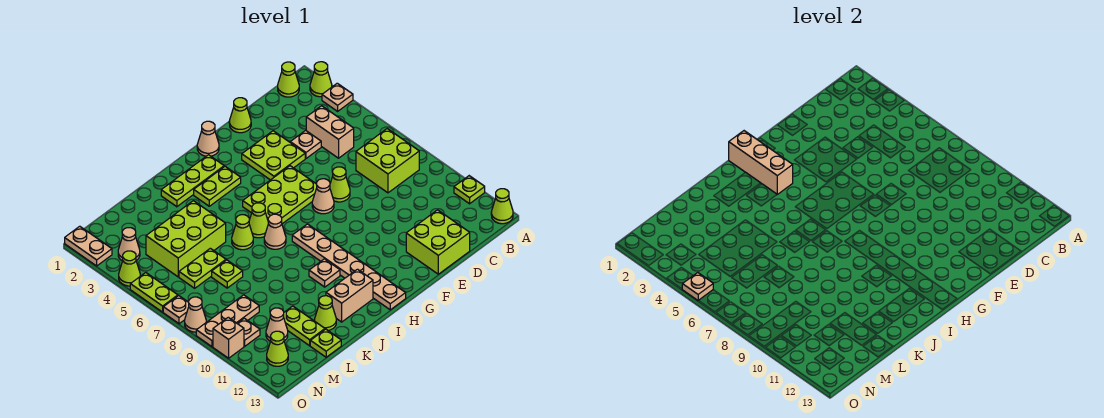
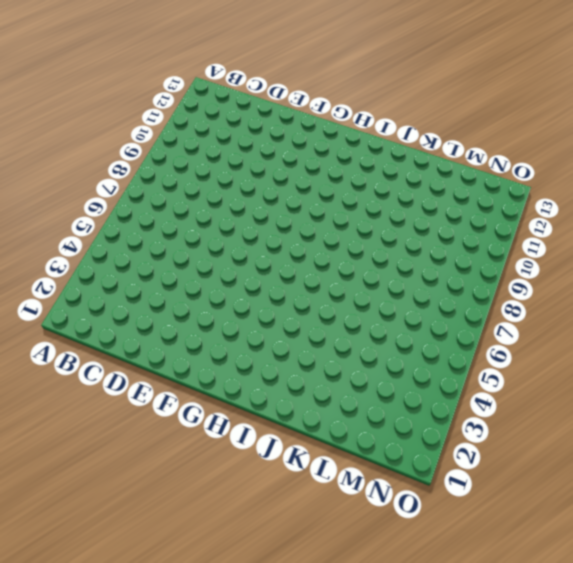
none -> lime 1x1 cone [310,62,332,97]
none -> tan 1x1 plate [322,83,353,111]
none -> lime 1x1 plate [454,176,485,204]
none -> lime 1x1 cone [491,189,513,224]

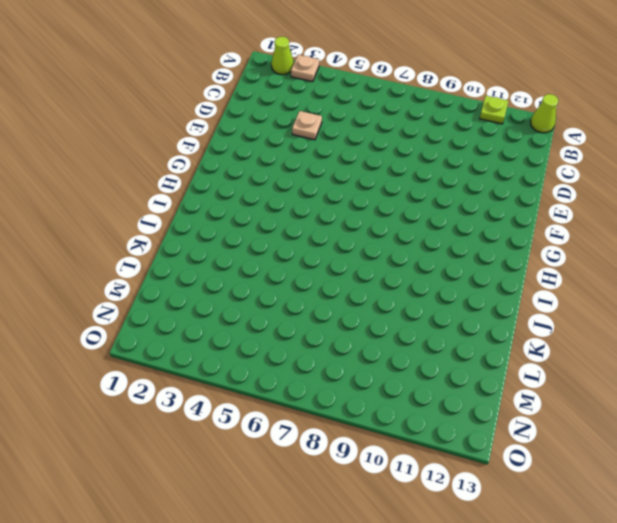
none -> lime 1x1 cone [278,62,299,97]
none -> lime 2x2 brick [356,129,419,193]
none -> tan 1x2 brick [306,106,354,158]
none -> lime 2x2 brick [406,210,470,274]

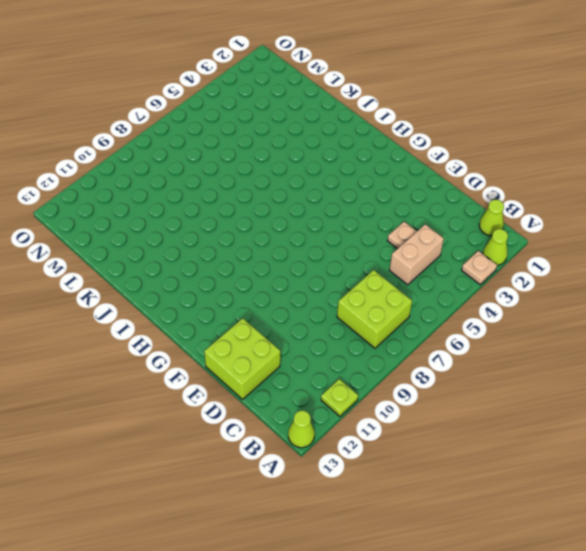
none -> lime 1x1 cone [229,98,251,133]
none -> lime 2x2 plate [242,131,305,180]
none -> lime 1x1 cone [330,167,350,202]
none -> lime 2x3 plate [243,166,317,224]

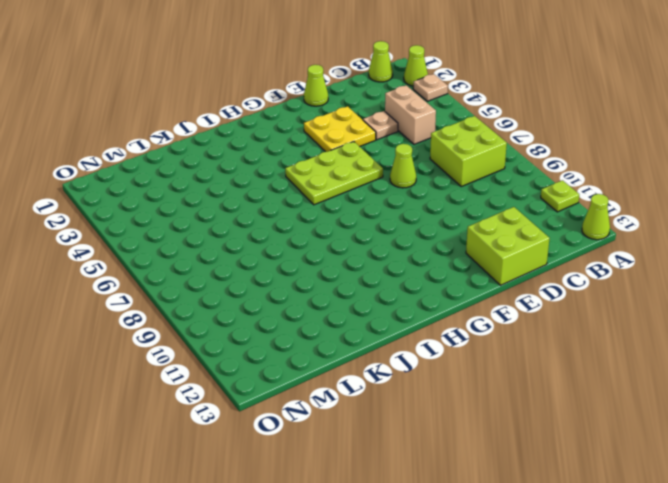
yellow 2x2 plate [304,106,376,152] -> lime 2x2 plate [242,131,305,180]
none -> tan 1x1 cone [312,179,334,214]
none -> tan 1x1 cone [197,121,219,156]
none -> lime 1x3 plate [161,155,224,207]
none -> lime 1x2 plate [194,167,241,206]

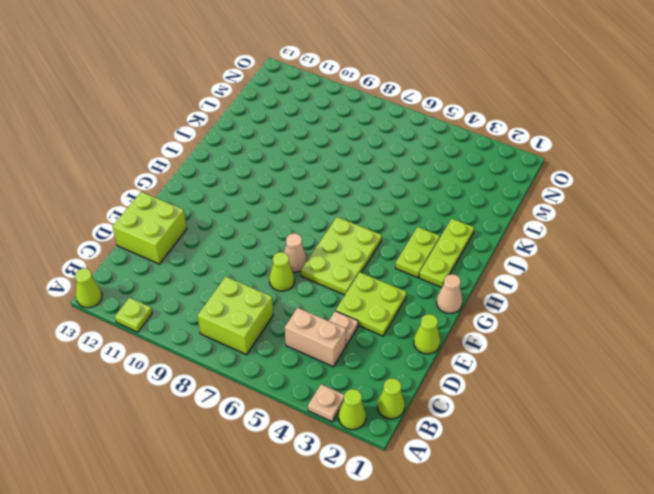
none -> tan 1x6 plate [292,224,406,310]
none -> lime 1x1 cone [249,203,268,238]
none -> tan 1x1 cone [264,214,286,249]
none -> tan 1x1 plate [309,259,340,287]

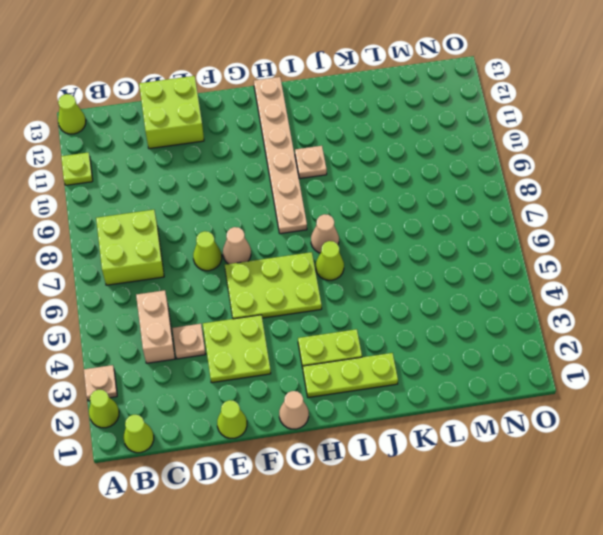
none -> tan 1x2 brick [326,269,373,322]
none -> lime 1x1 cone [232,215,253,250]
none -> lime 2x3 brick [146,201,226,277]
none -> lime 1x1 cone [315,296,336,330]

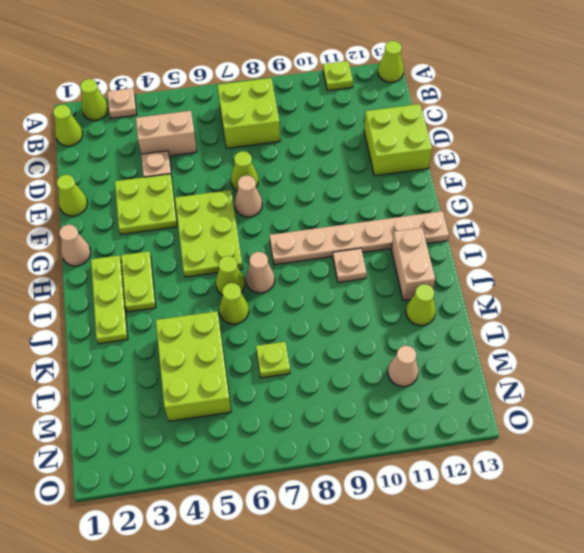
none -> lime 1x2 plate [179,248,226,288]
none -> lime 1x2 plate [284,306,325,346]
none -> lime 1x1 plate [310,329,341,357]
none -> tan 1x3 plate [196,295,259,347]

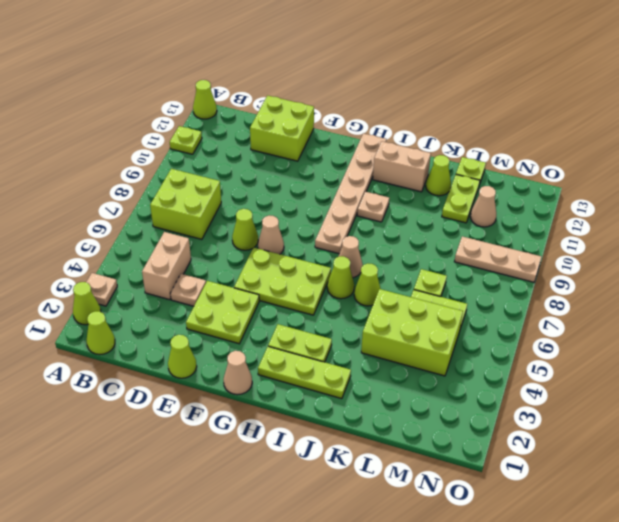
none -> tan 1x1 cone [118,228,140,261]
none -> tan 1x1 plate [237,318,260,346]
none -> lime 1x1 cone [267,331,288,366]
none -> tan 1x2 plate [65,226,112,266]

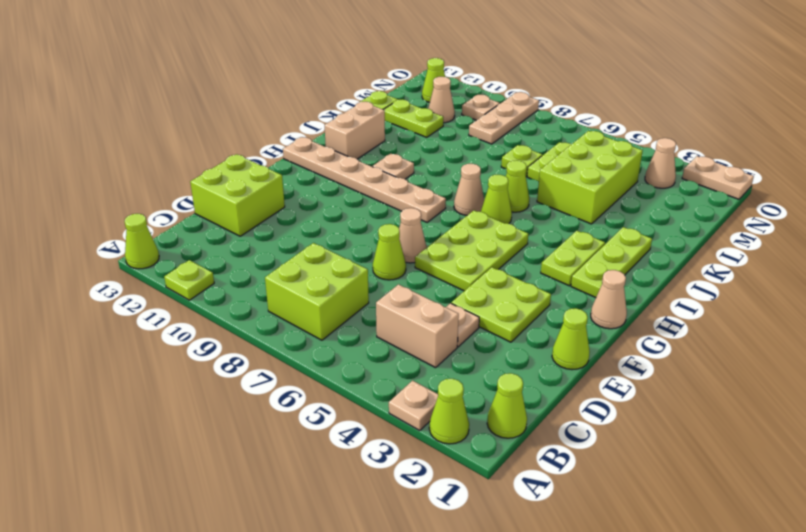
none -> lime 1x1 cone [315,296,336,330]
none -> lime 1x1 cone [119,251,140,286]
none -> lime 1x2 plate [130,273,178,312]
none -> tan 1x1 plate [163,296,189,324]

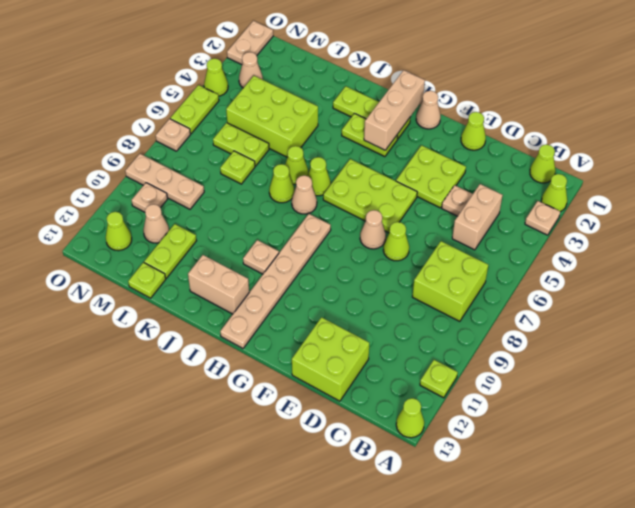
lime 1x1 cone [269,164,294,203] -> lime 1x1 cone moved to [315,296,336,330]
none -> tan 1x1 cone [185,297,206,332]
none -> tan 1x1 brick [213,317,244,358]
none -> tan 1x1 plate [682,273,713,300]

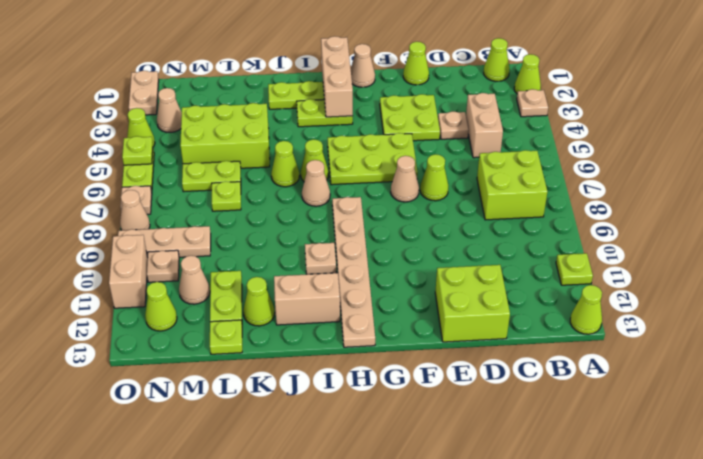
lime 1x1 plate [122,136,153,165] -> tan 1x1 plate [682,273,713,300]
tan 1x2 brick [109,235,148,308] -> tan 1x1 brick [213,317,244,358]

